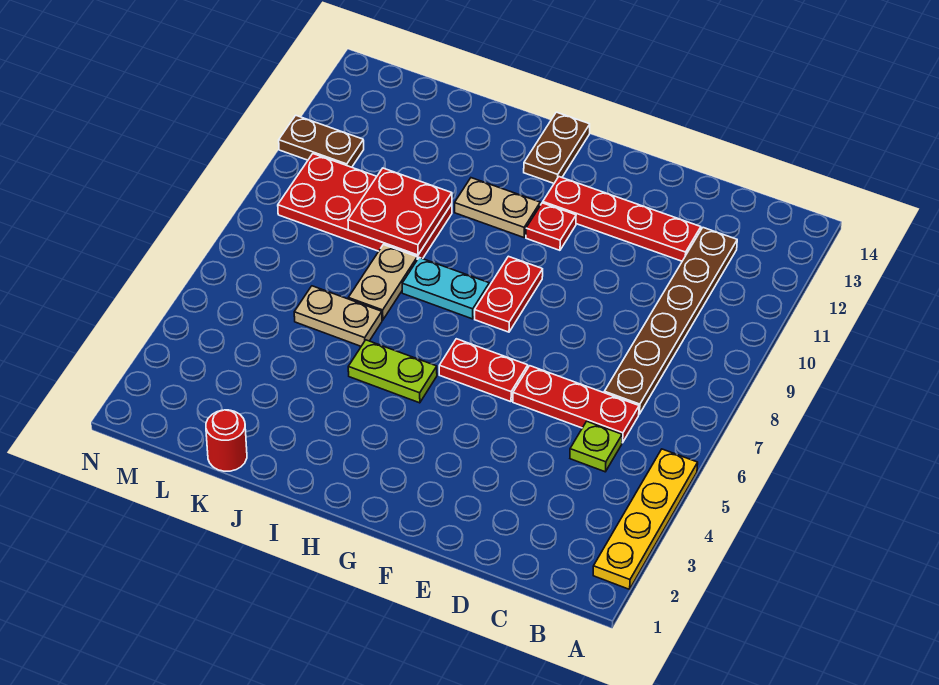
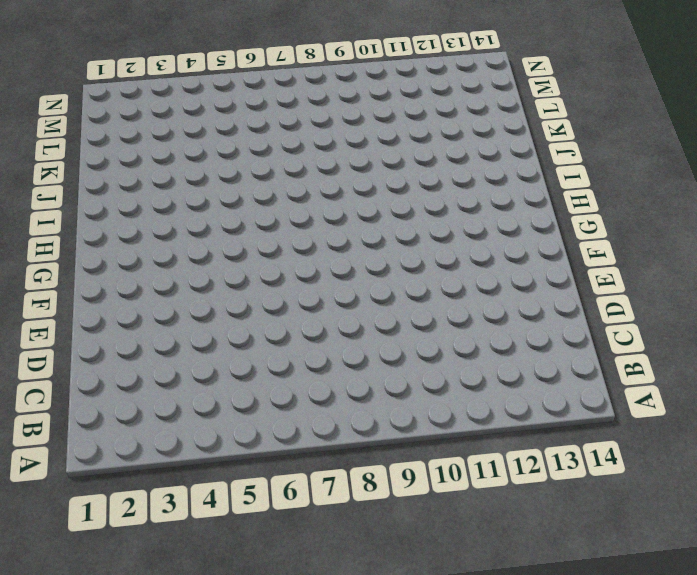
none -> yellow 1x4 plate [593,449,698,589]
none -> lime 1x1 plate [570,421,622,472]
none -> red 1x3 plate [513,366,639,443]

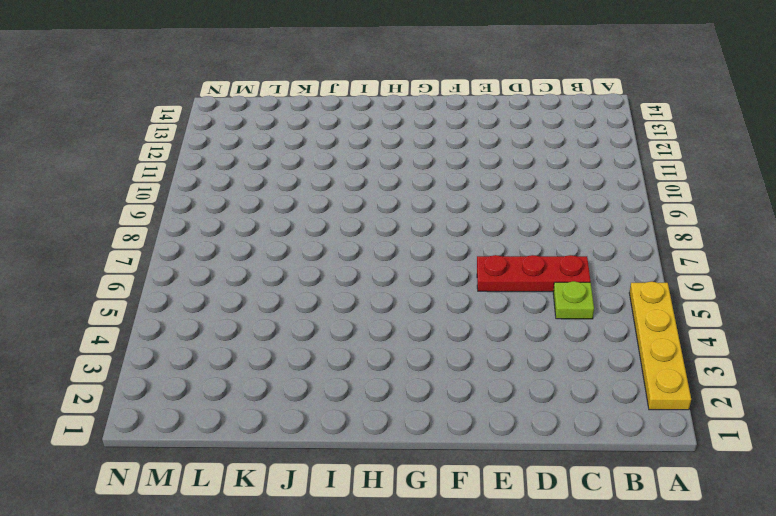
none -> brown 1x6 plate [604,228,737,414]
none -> red 1x4 plate [543,177,701,261]
none -> red 1x2 plate [439,339,528,402]

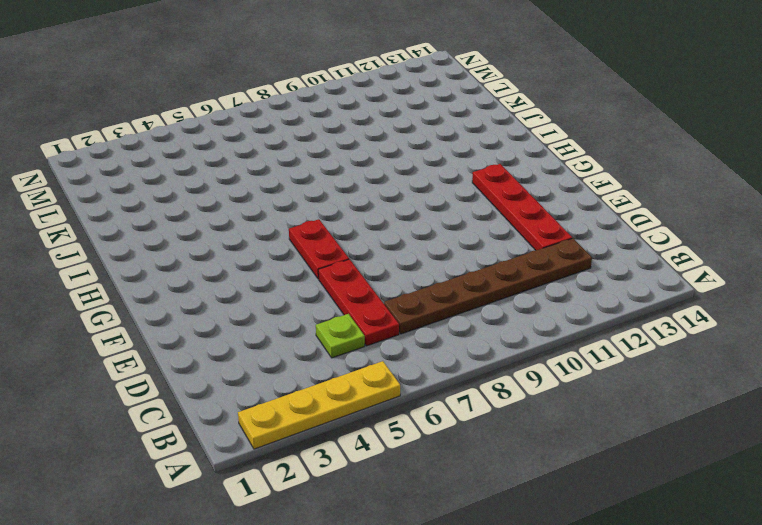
none -> red 1x2 plate [475,256,543,332]
none -> red 1x1 plate [526,203,576,250]
none -> lime 1x2 plate [348,340,437,403]

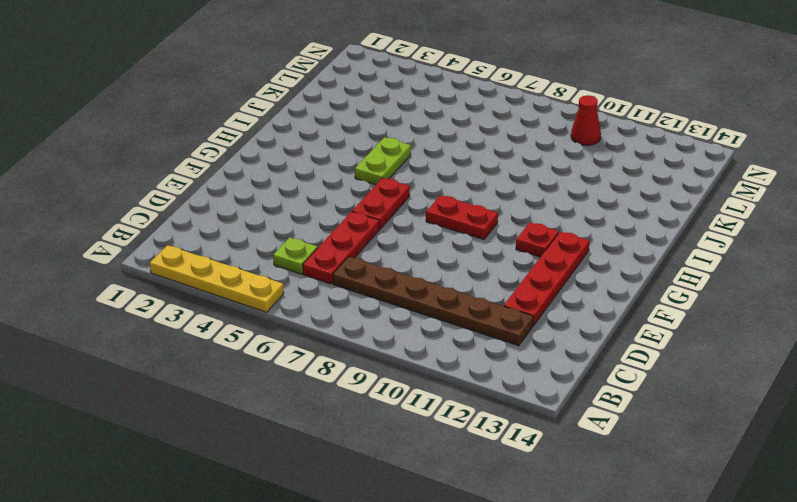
red 1x1 cone [571,95,601,145] -> red 2x4 plate [278,154,452,259]
none -> cyan 1x2 plate [402,258,489,319]
none -> tan 1x2 plate [455,178,540,237]
none -> brown 1x2 plate [524,112,590,183]

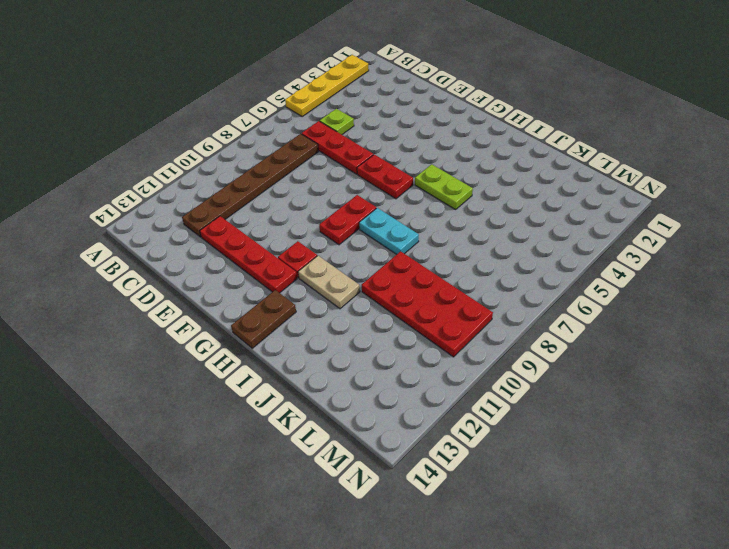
none -> tan 1x2 plate [294,286,382,346]
none -> tan 1x2 plate [348,245,417,320]
none -> red 1x1 round brick [206,410,247,471]

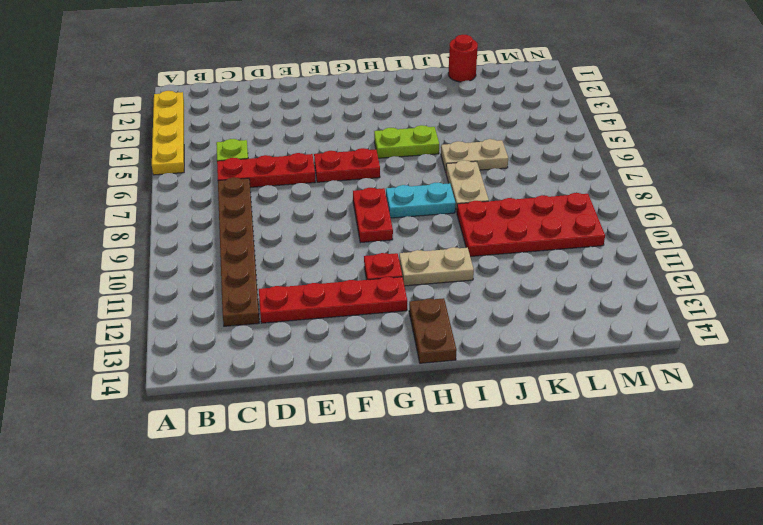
none -> brown 1x2 plate [279,115,364,167]
none -> red 2x2 plate [348,168,452,255]

